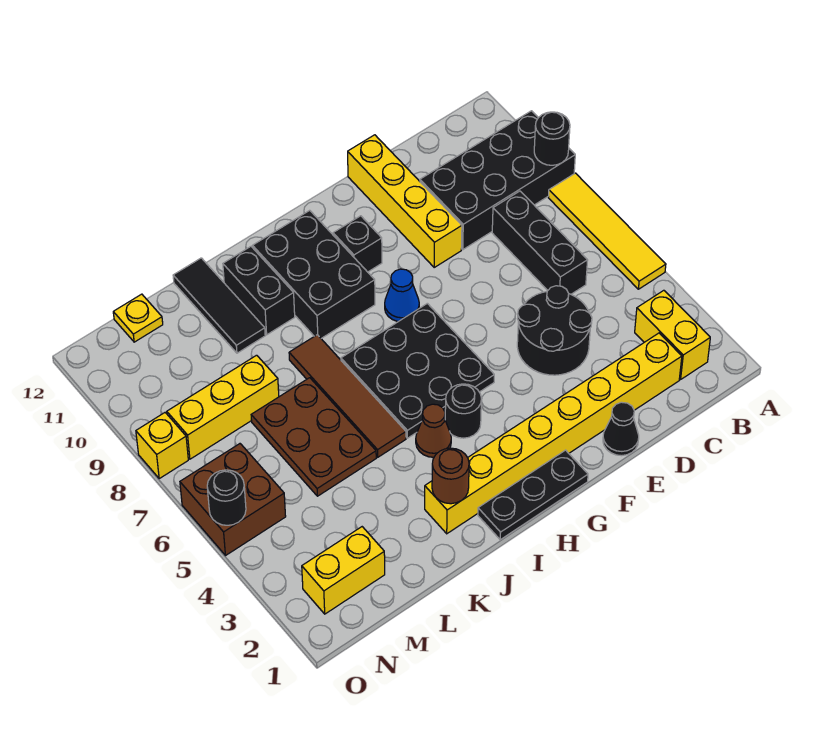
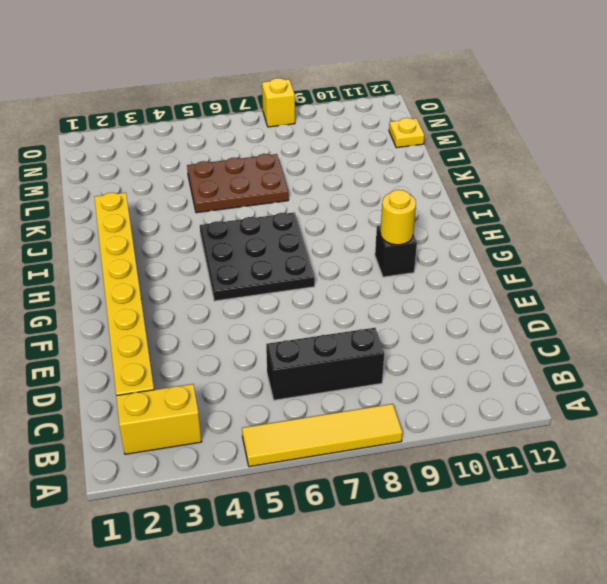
yellow 1x1 round brick [380,190,416,245] -> none
none -> black 2x4 brick [420,111,575,250]
none -> black 2x2 round brick [517,286,592,375]
none -> black 1x1 cone [603,402,639,456]

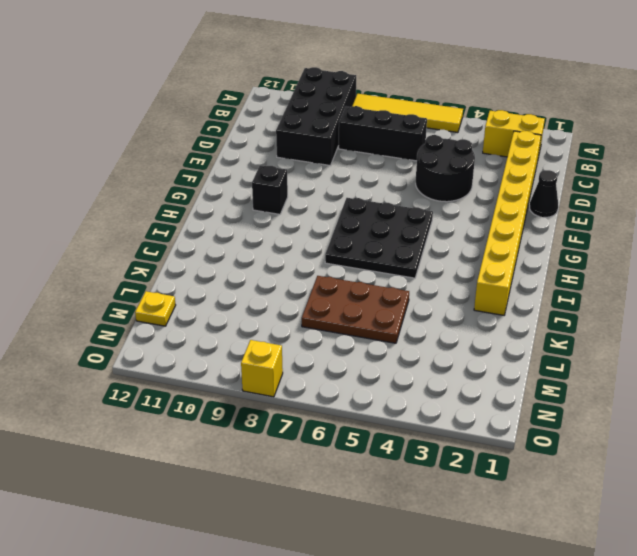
none -> yellow 1x4 brick [348,135,462,267]
none -> black 1x3 plate [478,450,588,540]
none -> blue 1x1 cone [385,269,419,322]

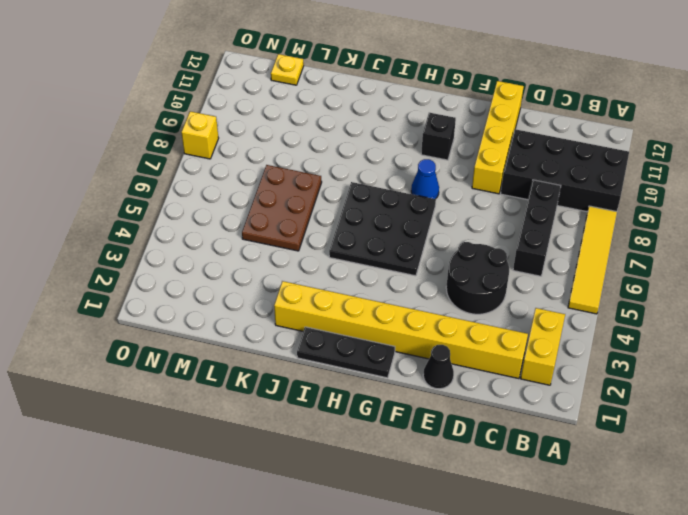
none -> black 1x1 round brick [445,384,481,438]
none -> black 2x3 brick [253,210,375,338]
none -> brown 1x1 cone [416,404,451,457]

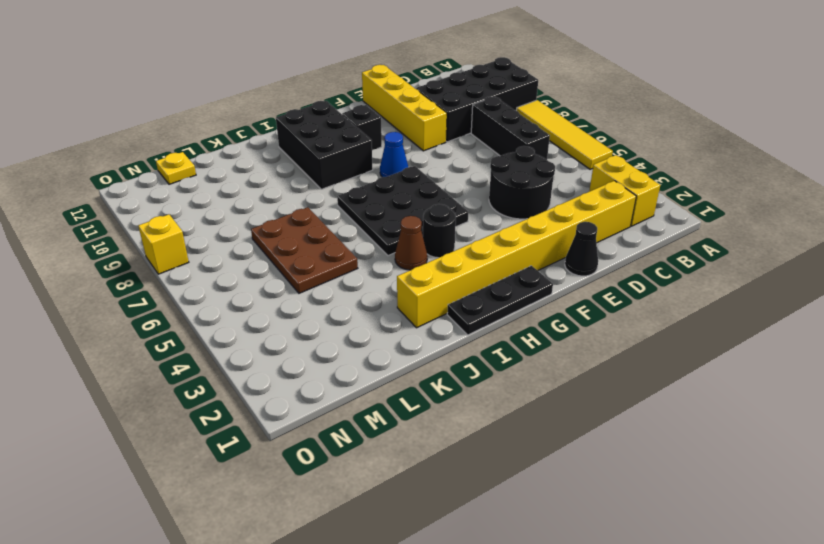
none -> brown 1x4 tile [289,335,406,457]
none -> black 1x2 brick [223,247,295,335]
none -> black 1x3 tile [173,258,265,353]

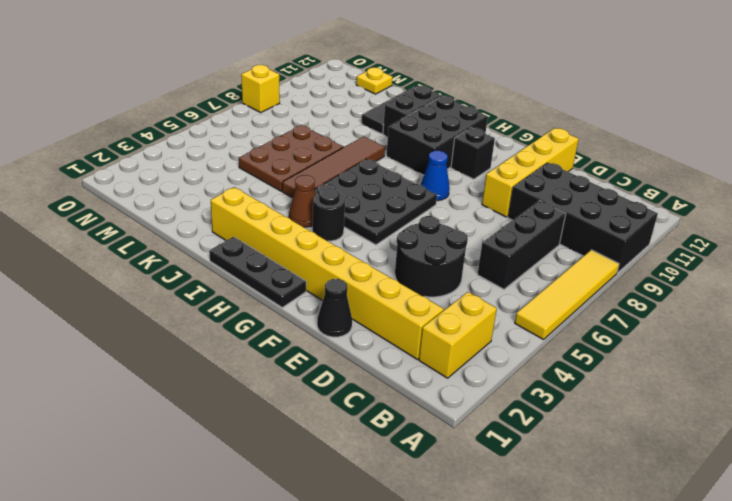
none -> yellow 1x3 brick [167,355,279,459]
none -> yellow 1x2 brick [302,527,385,614]
none -> brown 2x2 brick [180,444,286,555]

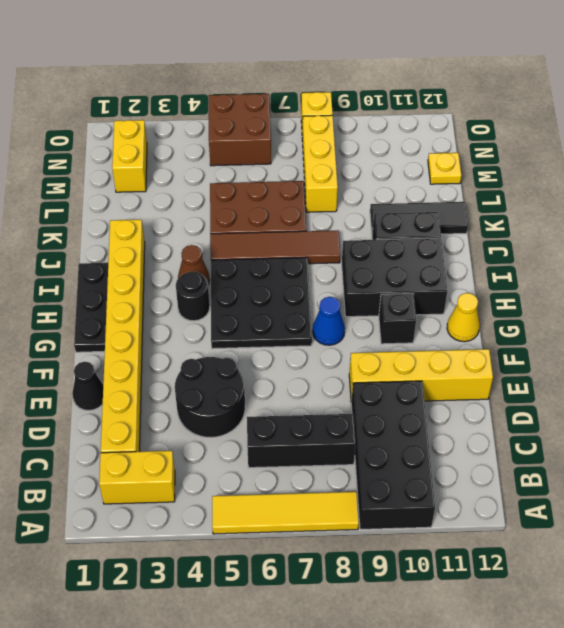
yellow 1x1 cone [447,293,480,342] -> none
none -> black 1x1 round brick [534,112,570,165]
none -> brown 1x1 round brick [432,448,469,504]
none -> black 1x1 round brick [207,470,246,525]

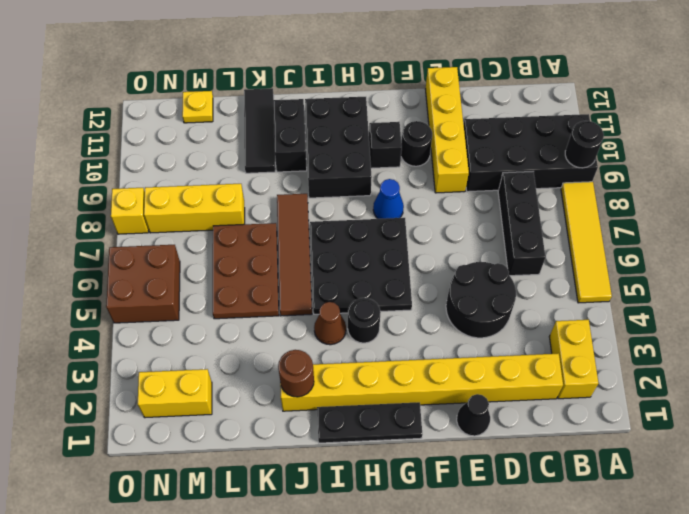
black 1x1 round brick [401,121,432,166] -> black 1x1 round brick moved to [207,470,246,525]

